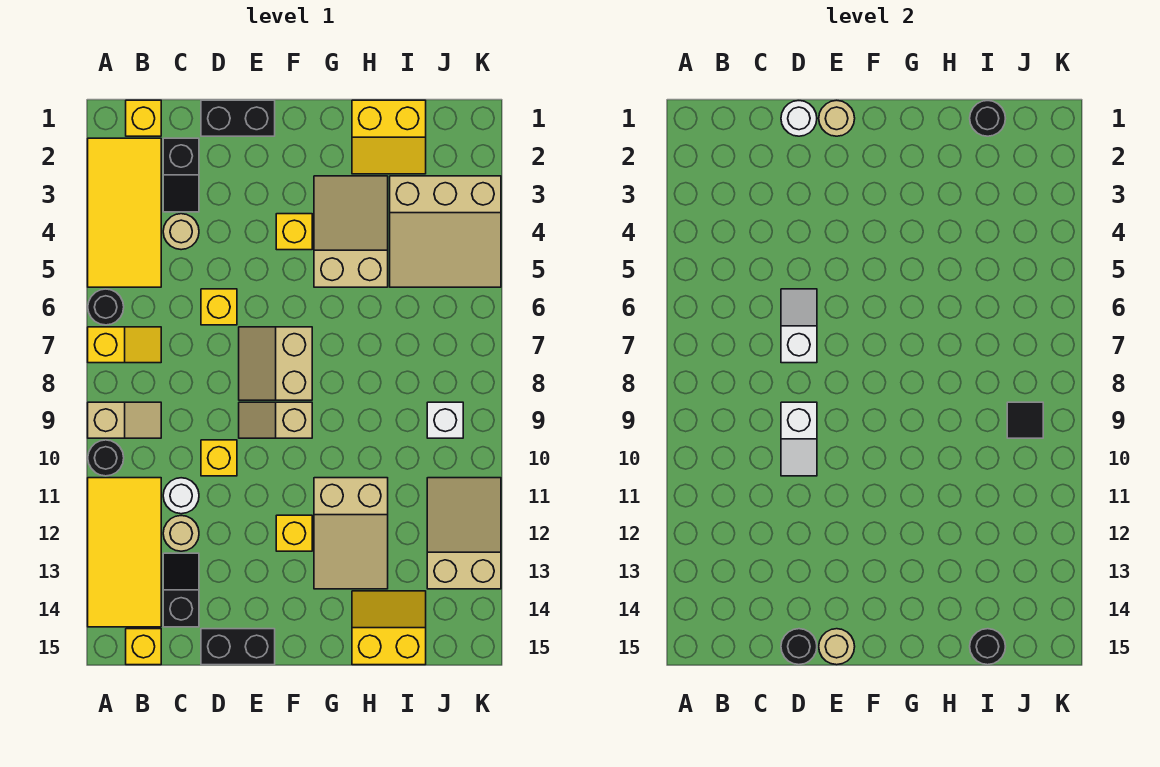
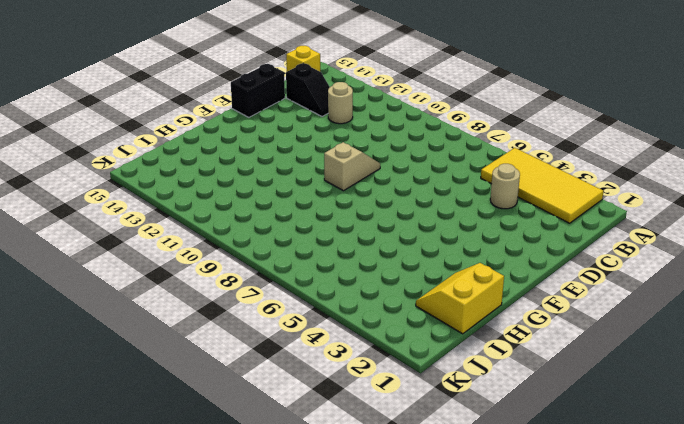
none -> black 1x1 round brick [88,289,124,325]
none -> yellow 1x2 slope [88,327,161,363]
none -> tan 1x2 slope [88,402,161,438]
none -> black 1x1 round brick [88,440,124,476]

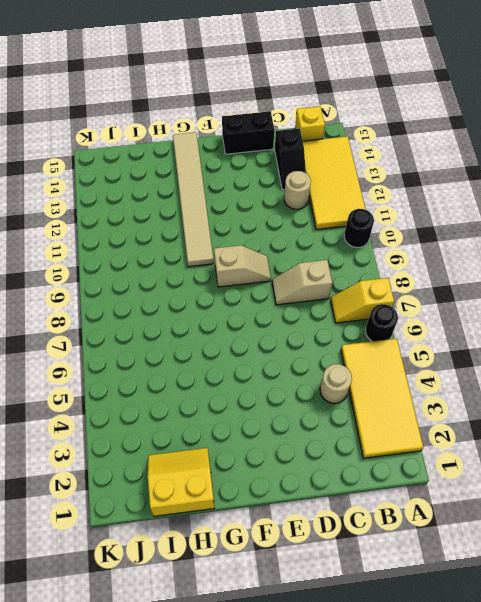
tan 1x2 slope [272,260,332,305] -> tan 1x2 slope moved to [88,402,161,438]
tan 1x6 tile [173,132,214,267] -> tan 2x3 slope [314,478,388,589]
none -> yellow 1x1 brick [126,100,161,136]
none -> black 1x2 slope [163,138,199,212]
none -> white 1x1 round brick [163,478,199,514]
none -> black 1x2 brick [201,100,275,136]

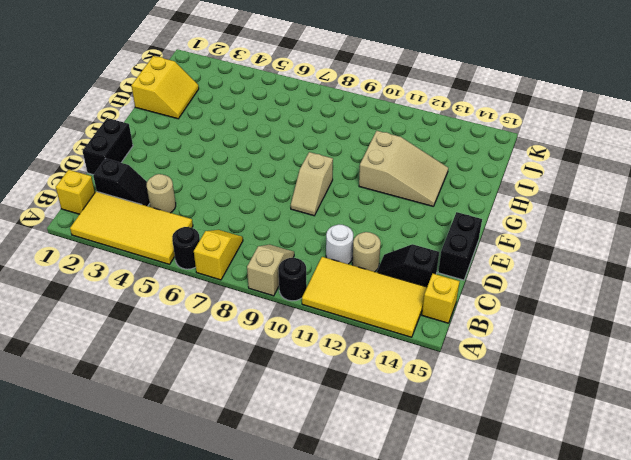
none -> yellow 1x1 brick [201,289,237,325]
none -> yellow 1x1 brick [201,440,237,476]
none -> tan 2x2 slope [239,327,312,400]
none -> yellow 1x1 brick [276,214,312,250]

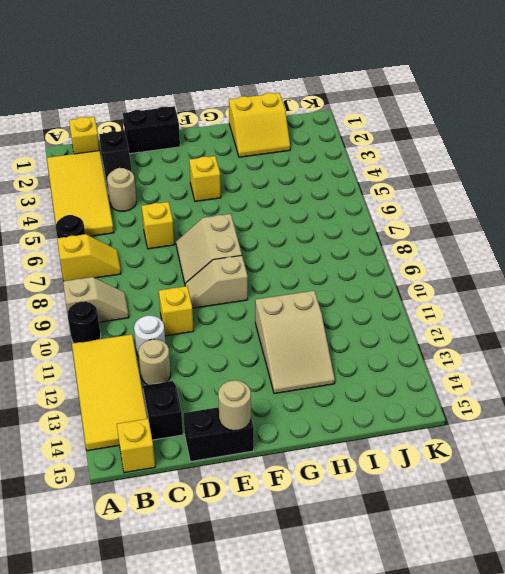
none -> yellow 1x1 brick [276,515,312,551]
none -> tan 2x3 slope [314,176,388,287]
none -> yellow 2x2 slope [352,591,426,665]
none -> tan 3x3 slope [390,176,501,287]

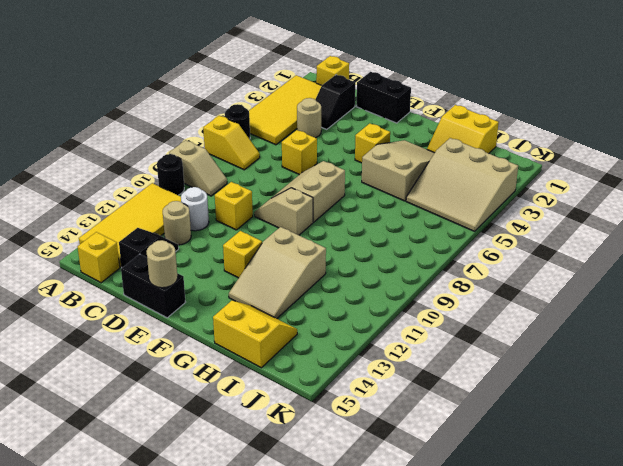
none -> white 1x1 brick [427,402,463,438]
none -> tan 2x3 slope [427,478,501,589]
none -> white 1x1 round brick [781,101,817,136]
none -> white 1x2 slope [781,289,817,363]

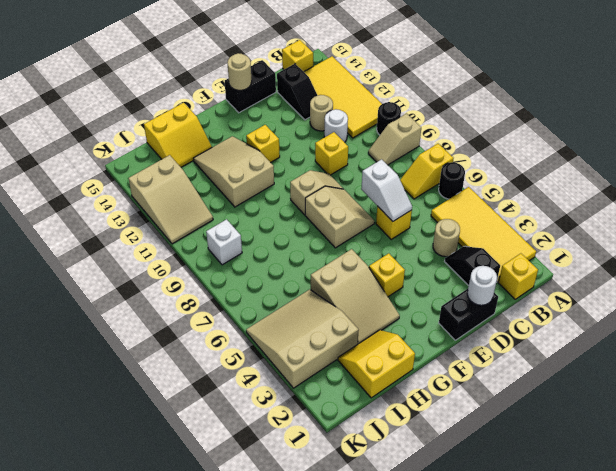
none -> white 1x2 slope [781,402,817,476]
none -> black 1x1 round brick [781,629,817,665]
none -> tan 1x1 round brick [819,100,855,136]
none -> black 1x1 round brick [970,101,1005,136]

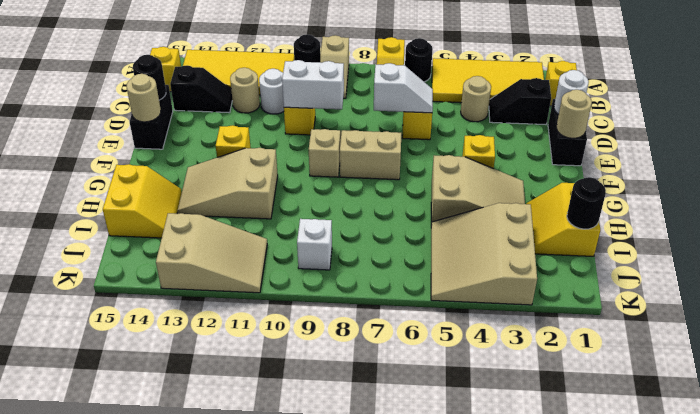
white 1x2 brick [282,60,344,109] -> white 1x2 slope [781,402,817,476]
none -> black 1x1 round brick [970,629,1006,665]
none -> black 1x1 tile [1007,402,1043,438]

